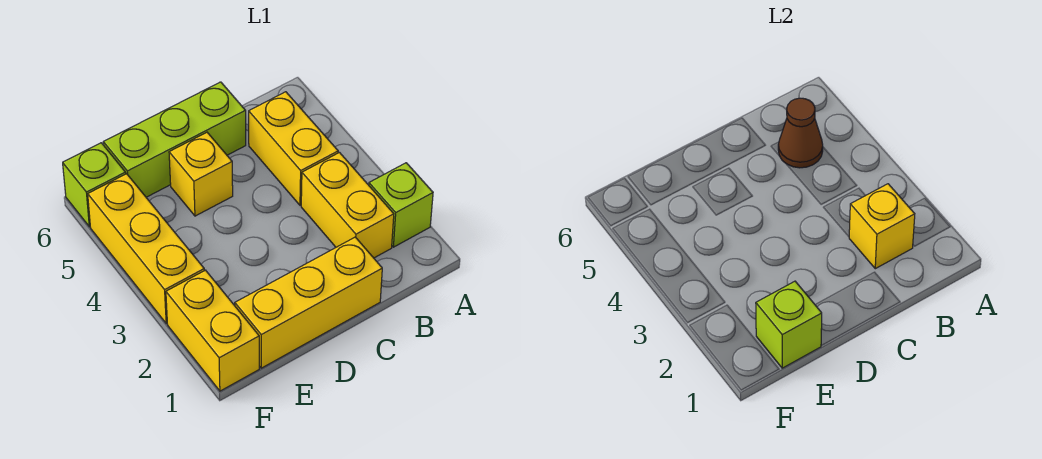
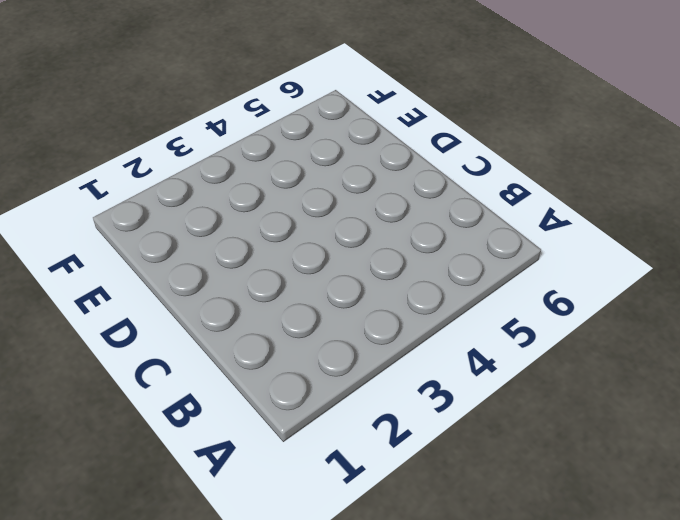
none -> lime 1x1 brick [369,163,433,247]
none -> yellow 1x2 brick [301,153,394,258]
none -> yellow 1x2 brick [249,92,338,205]

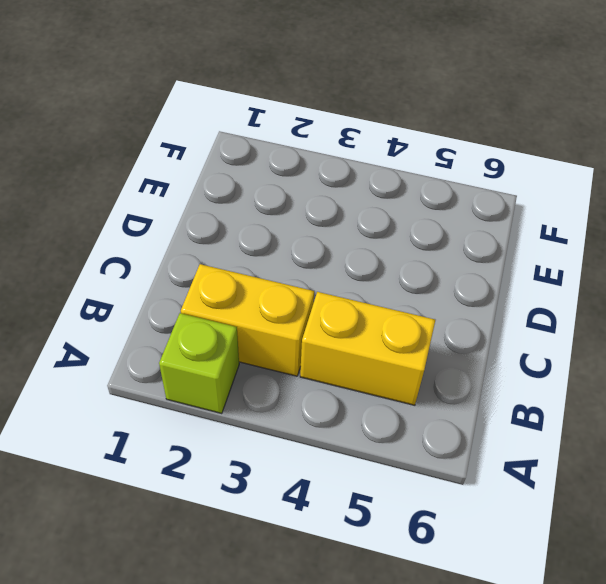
none -> yellow 1x3 brick [235,237,382,368]
none -> lime 1x3 brick [103,82,246,197]
none -> yellow 1x1 brick [169,132,233,216]

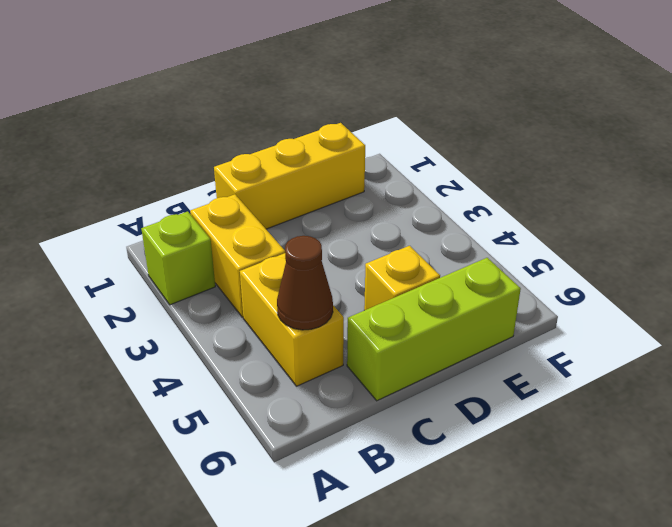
none -> yellow 1x2 brick [166,270,259,391]
none -> yellow 1x3 brick [88,174,204,323]
none -> lime 1x1 brick [63,143,126,227]

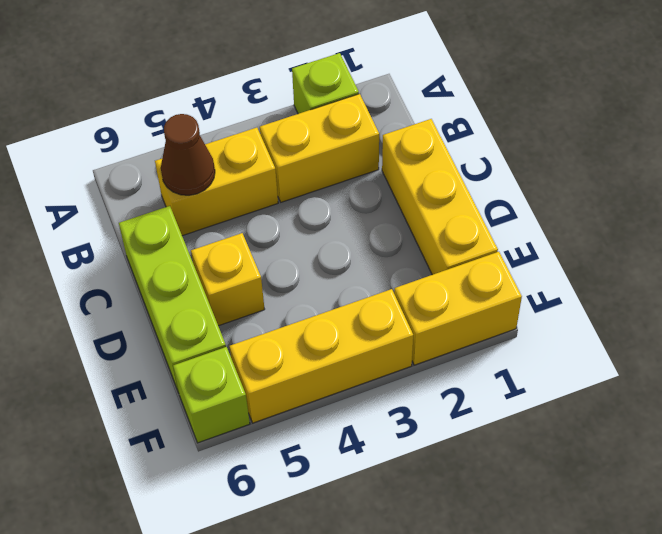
none -> yellow 1x1 brick [849,184,915,269]
none -> lime 1x1 brick [756,281,822,368]

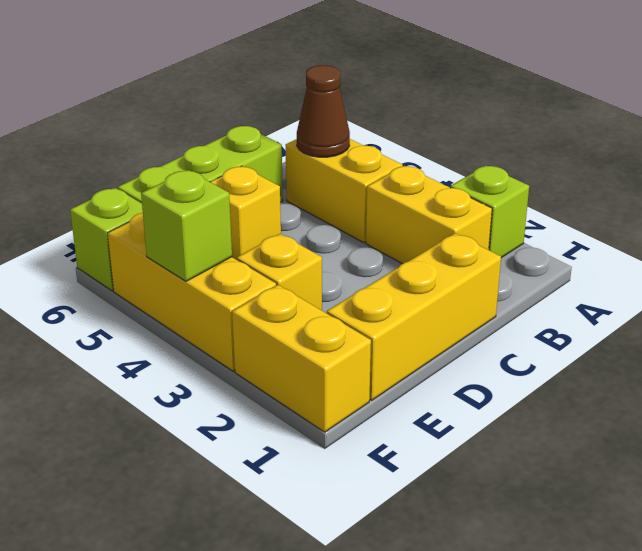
yellow 1x1 brick [237,234,322,310] -> yellow 1x1 brick moved to [849,184,915,269]
lime 1x1 brick [141,170,232,281] -> lime 1x1 brick moved to [756,281,822,368]

